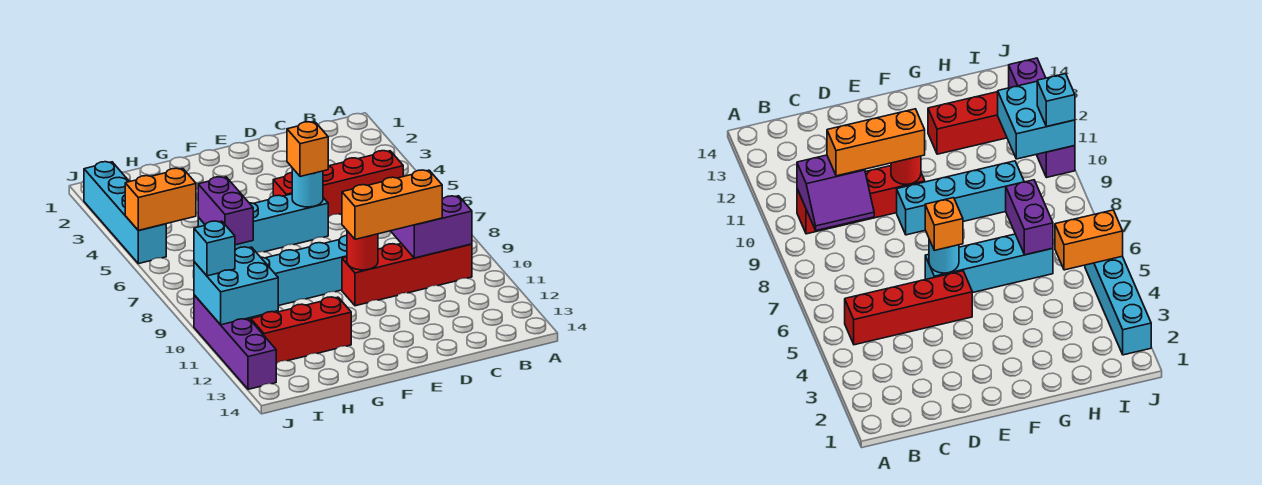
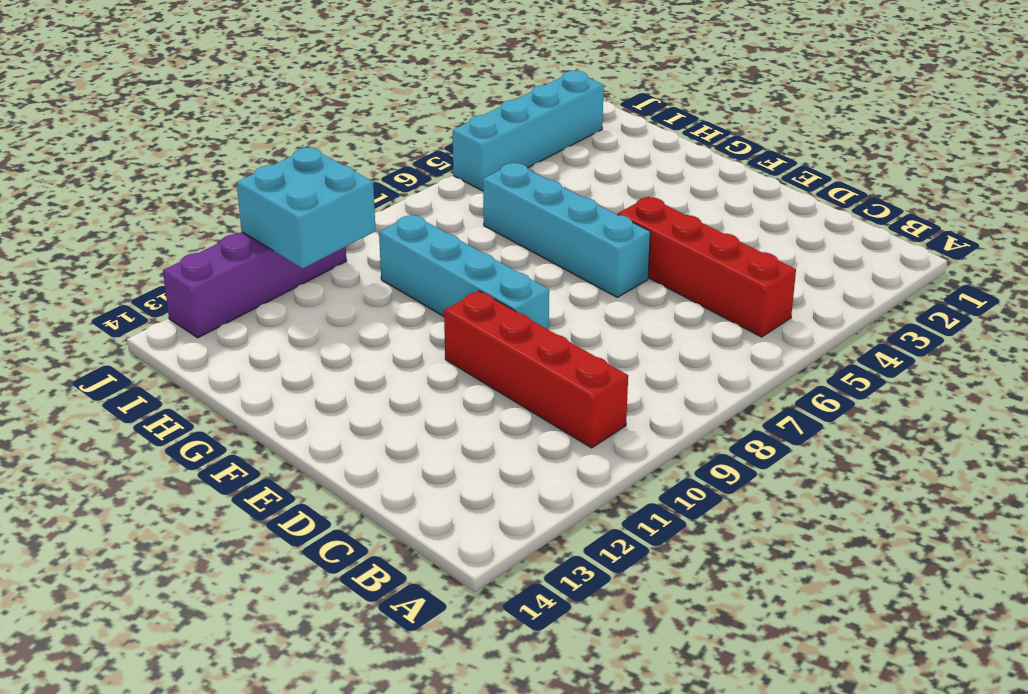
none -> red 1x3 brick [251,297,351,363]
none -> purple 2x2 slope [391,196,472,258]
none -> cyan 1x1 round brick [292,168,323,207]

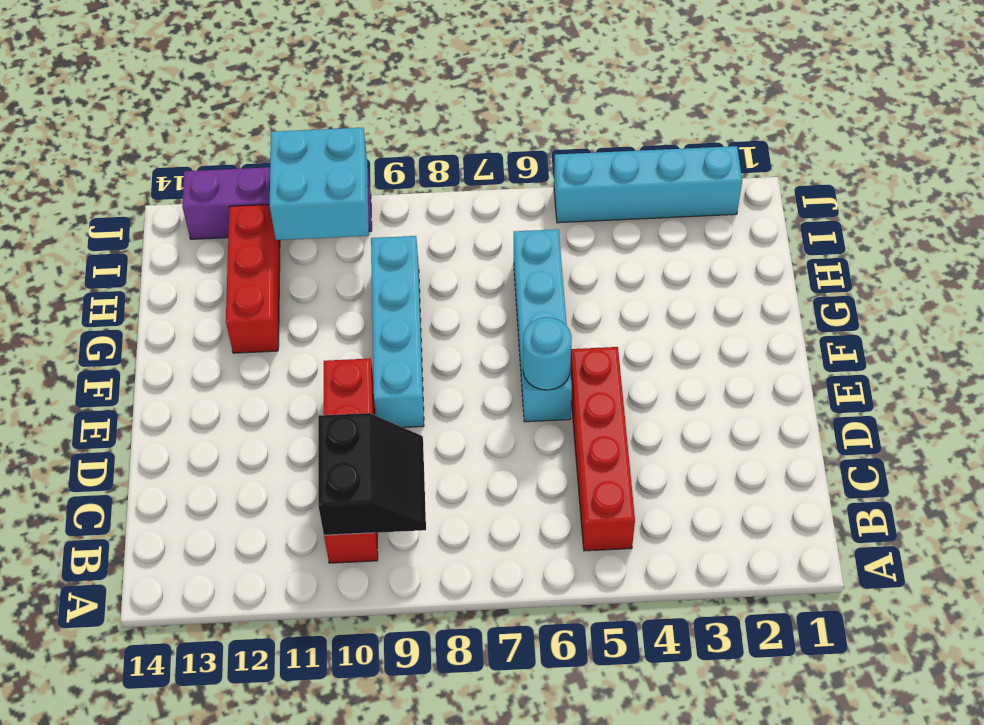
black 2x2 slope [318,413,426,535] -> purple 2x2 slope [391,196,472,258]
none -> red 1x1 round brick [347,231,378,270]
none -> purple 1x2 brick [198,177,253,245]
none -> orange 1x2 brick [125,168,196,230]

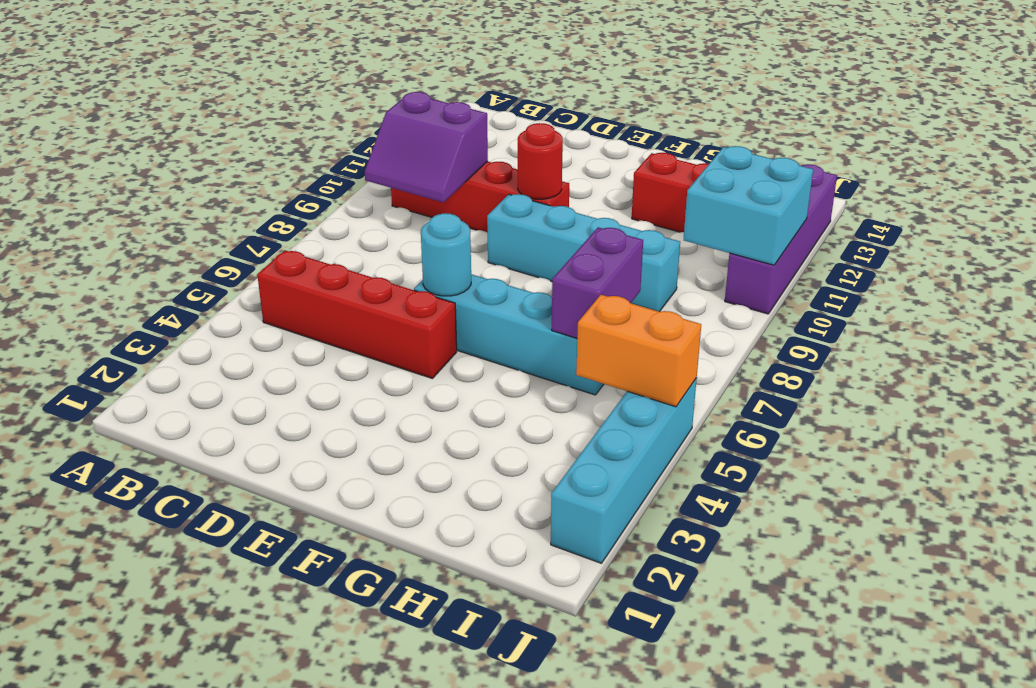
none -> orange 1x3 brick [342,170,442,239]
none -> orange 1x1 brick [287,122,328,177]
none -> cyan 1x1 brick [194,221,235,276]

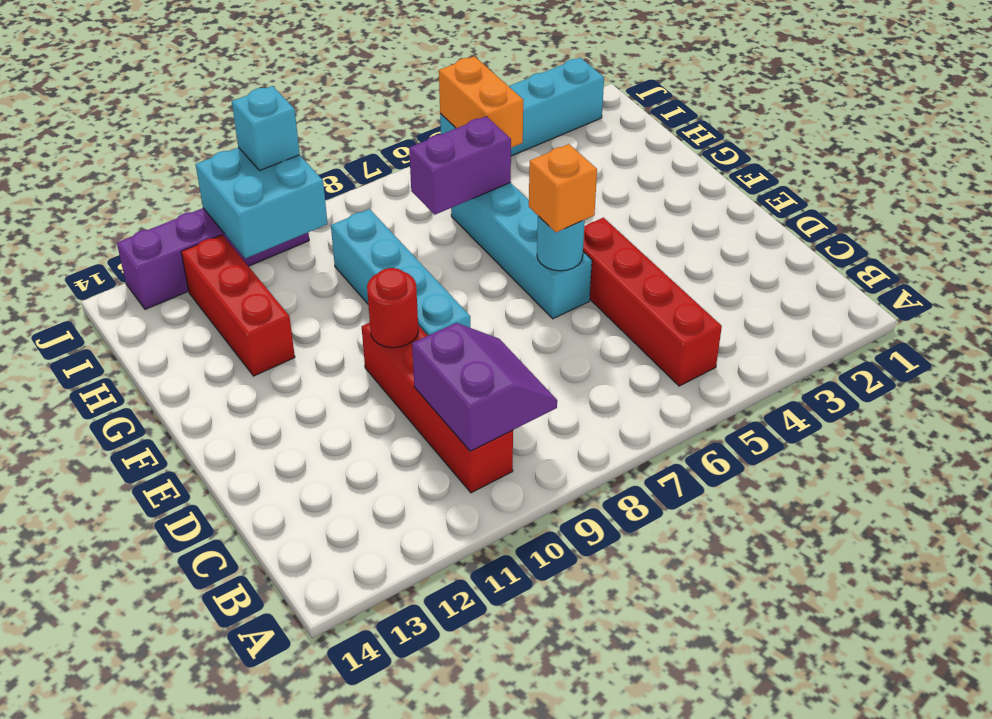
none -> orange 1x3 brick [342,170,442,239]

